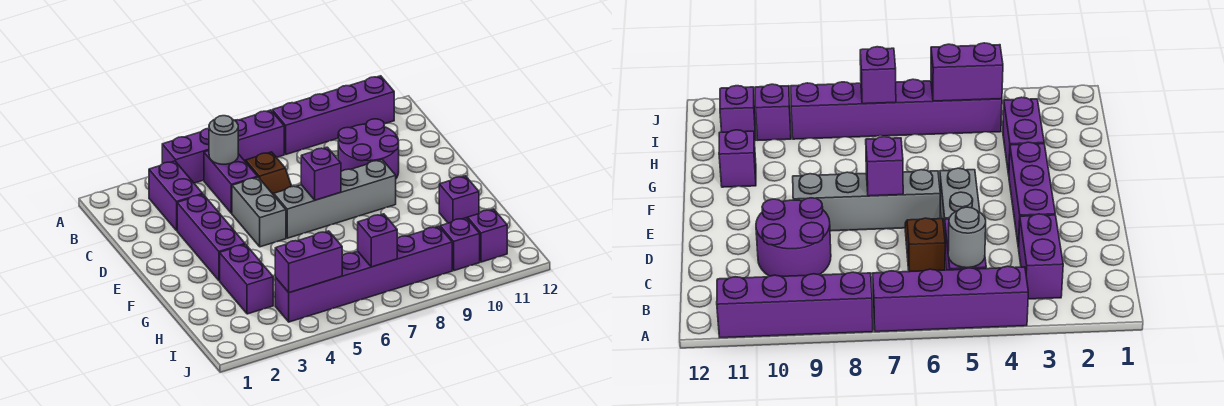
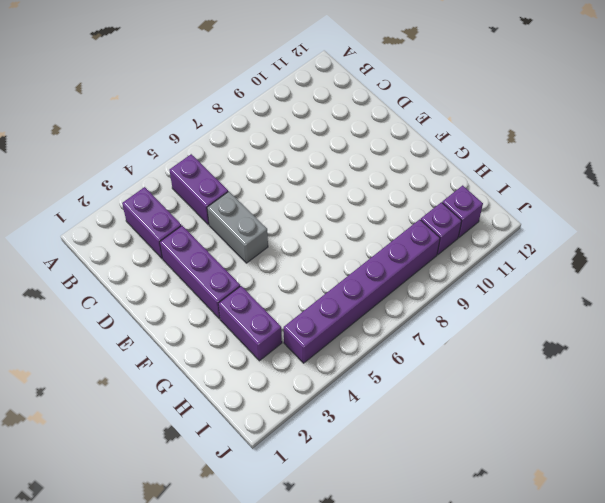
none -> purple 1x4 brick [162,110,284,183]
none -> purple 1x4 brick [272,76,394,154]
none -> brown 1x2 slope [245,152,292,195]

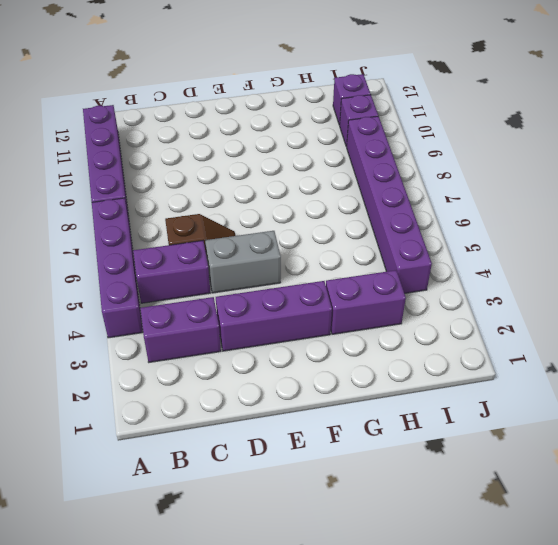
none -> purple 2x2 round brick [338,119,399,178]
none -> grey 1x4 brick [274,160,396,238]
none -> purple 1x1 brick [439,176,479,223]

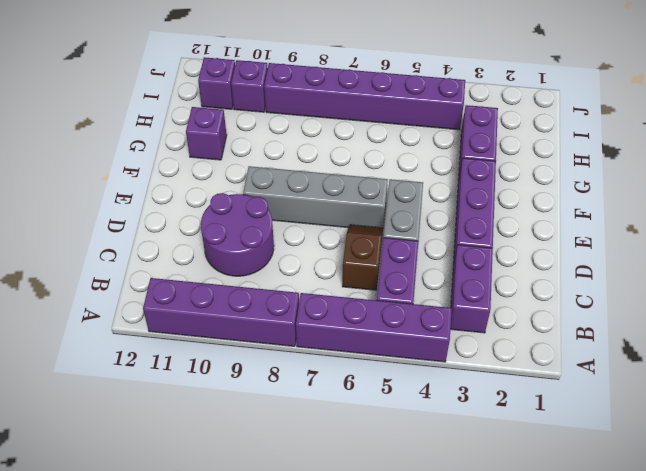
none -> grey 1x1 round brick [209,116,238,164]
none -> purple 1x1 brick [301,147,341,200]
none -> purple 1x2 brick [275,231,342,293]

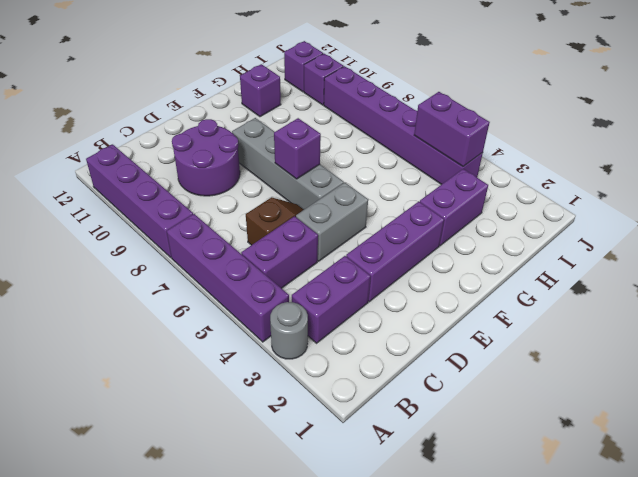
grey 1x1 round brick [270,302,308,359] -> grey 1x1 round brick moved to [209,116,238,164]
none -> purple 1x1 brick [358,214,397,267]

